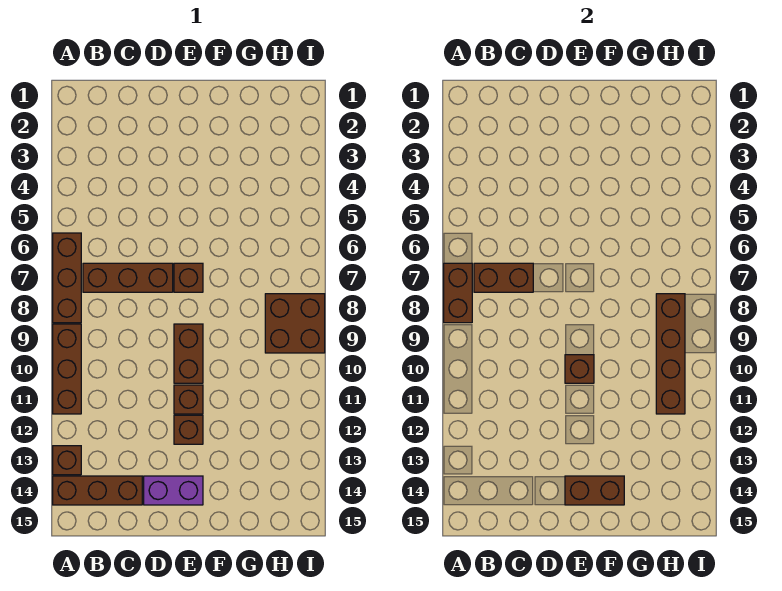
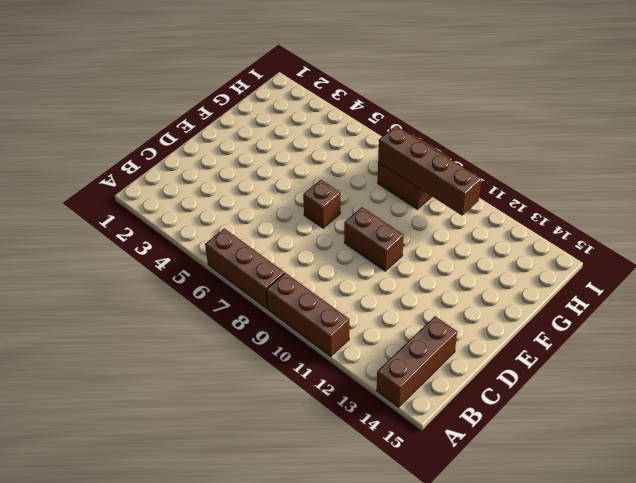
none -> brown 1x1 brick [53,446,81,475]
none -> brown 1x3 brick [83,263,173,292]
none -> purple 1x2 brick [144,476,203,505]

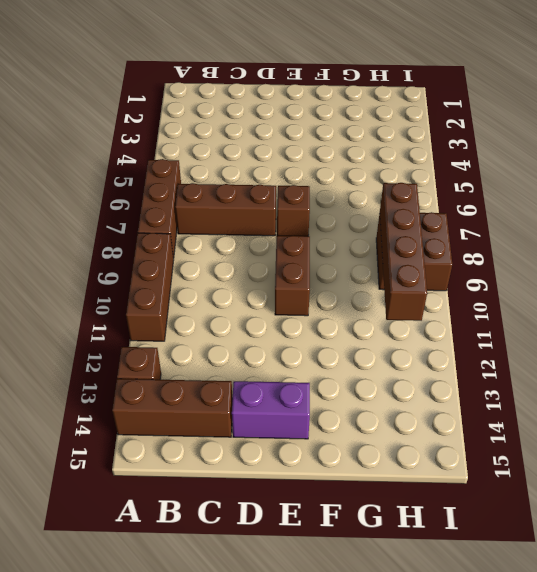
none -> brown 1x1 brick [174,385,203,414]
none -> brown 1x1 brick [174,415,203,444]
none -> brown 1x2 brick [444,263,472,323]

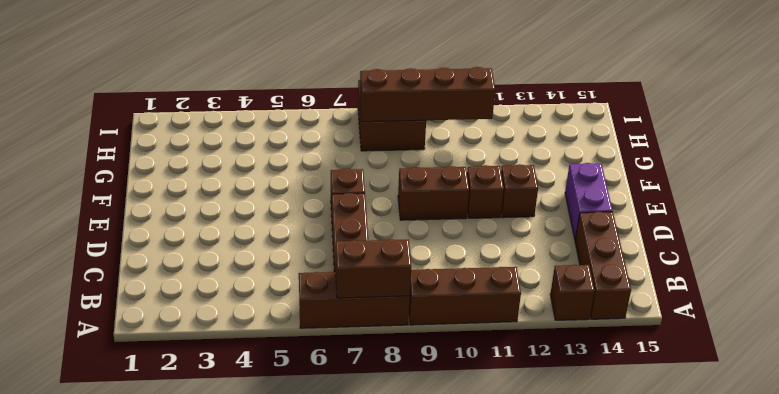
none -> brown 1x2 brick [474,263,533,292]
none -> brown 1x1 brick [565,355,594,383]
none -> brown 1x2 brick [565,476,624,505]

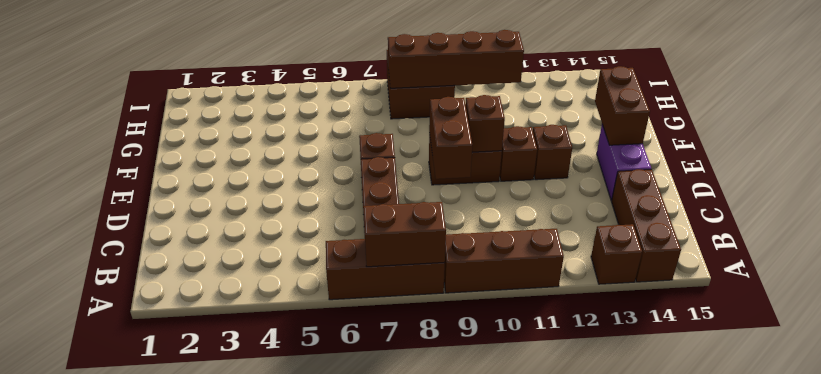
brown 1x2 brick [429,97,472,179] -> brown 1x2 brick moved to [474,263,533,292]

